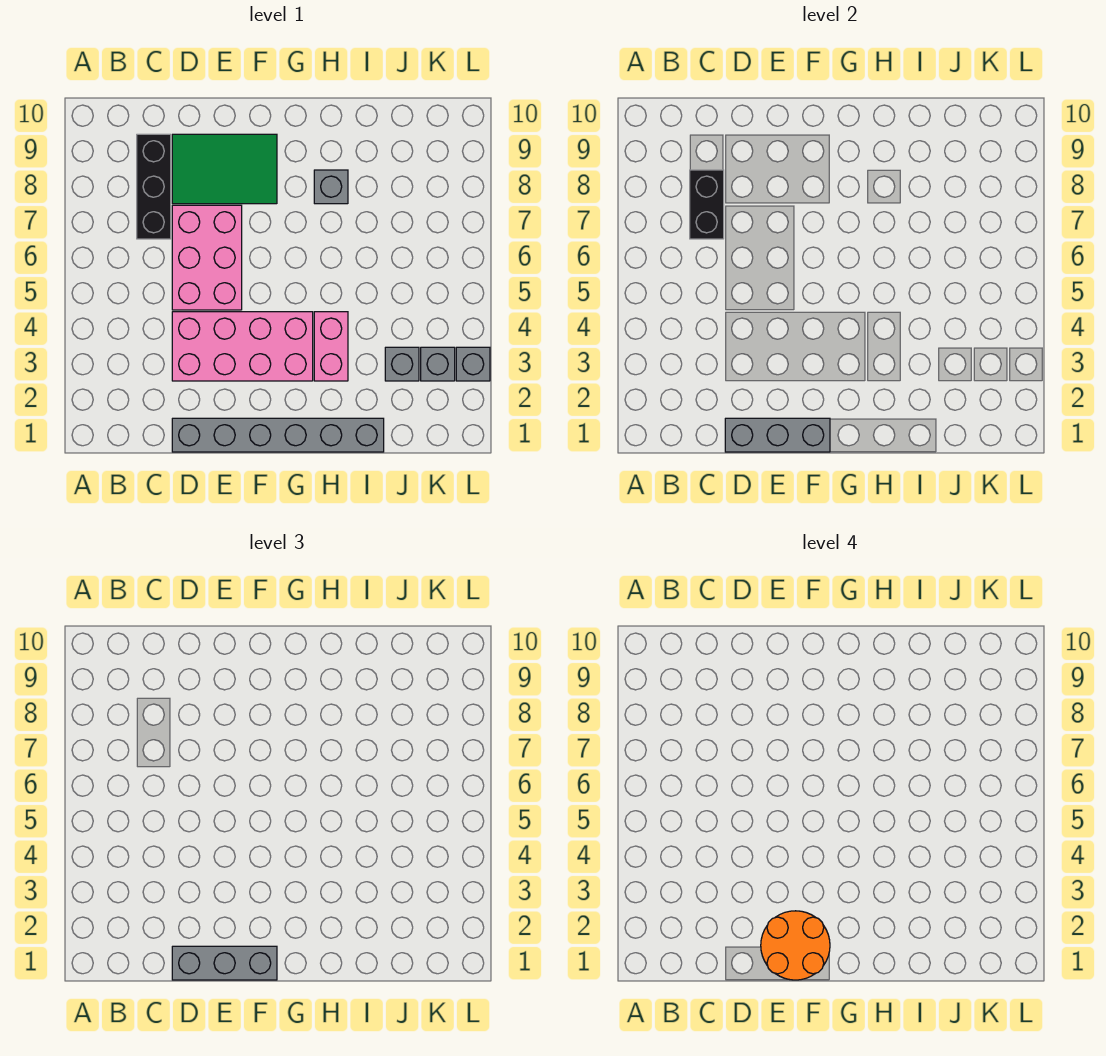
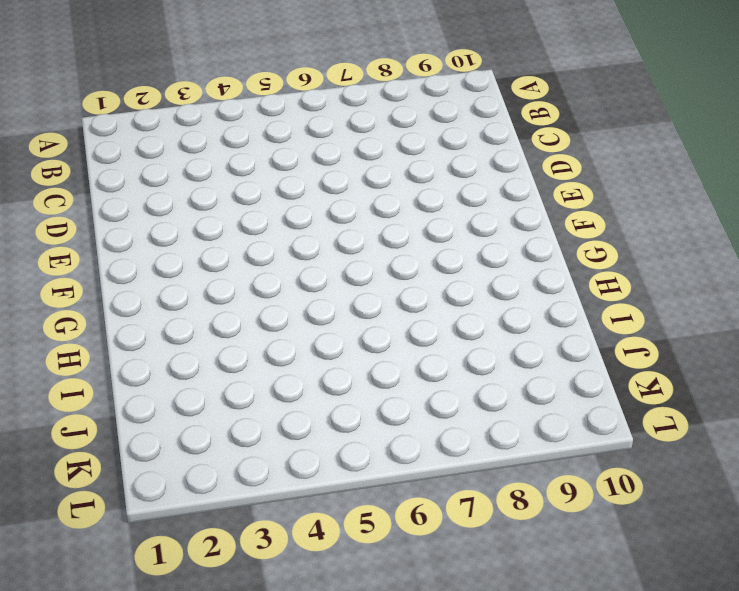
none -> black 1x3 brick [137,134,171,239]
none -> grey 1x6 brick [172,418,384,452]
none -> pink 2x4 brick [172,312,313,381]

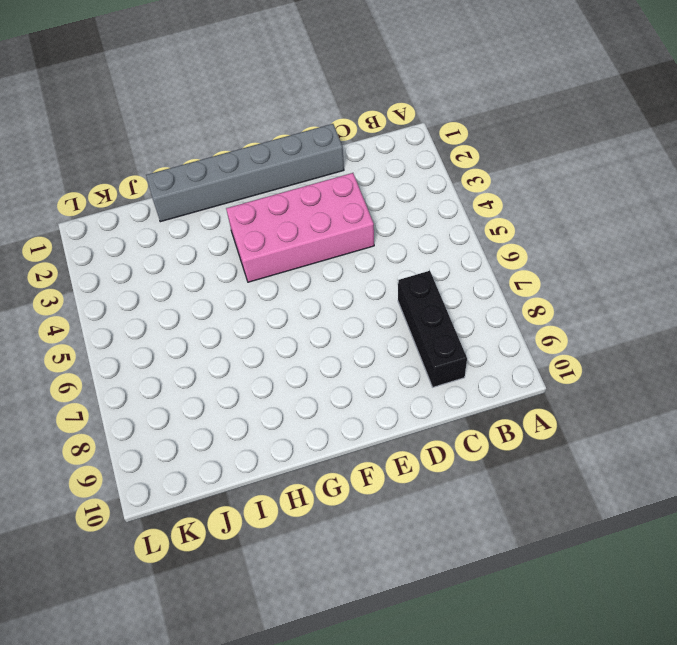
none -> pink 2x3 brick [172,205,242,310]
none -> green 2x3 tile [172,134,277,204]
none -> pink 1x2 brick [314,312,348,381]

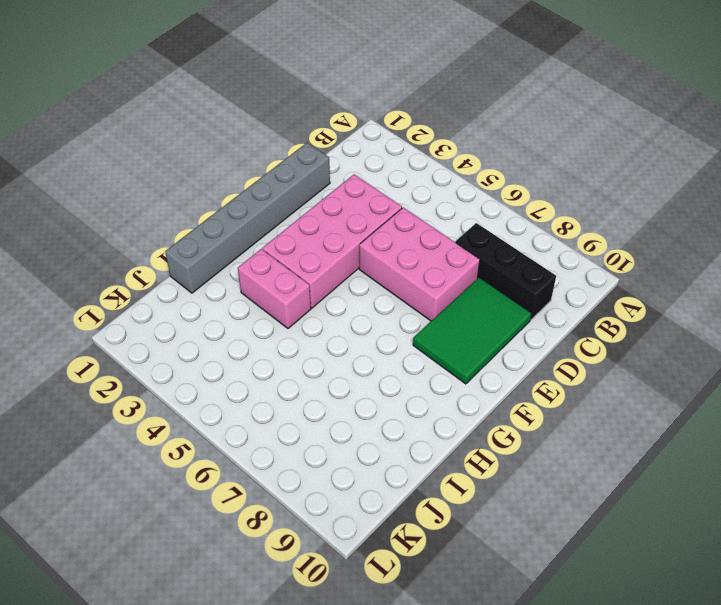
none -> grey 1x1 brick [314,170,348,204]
none -> grey 1x1 brick [385,347,419,381]
none -> grey 1x1 brick [421,347,455,381]

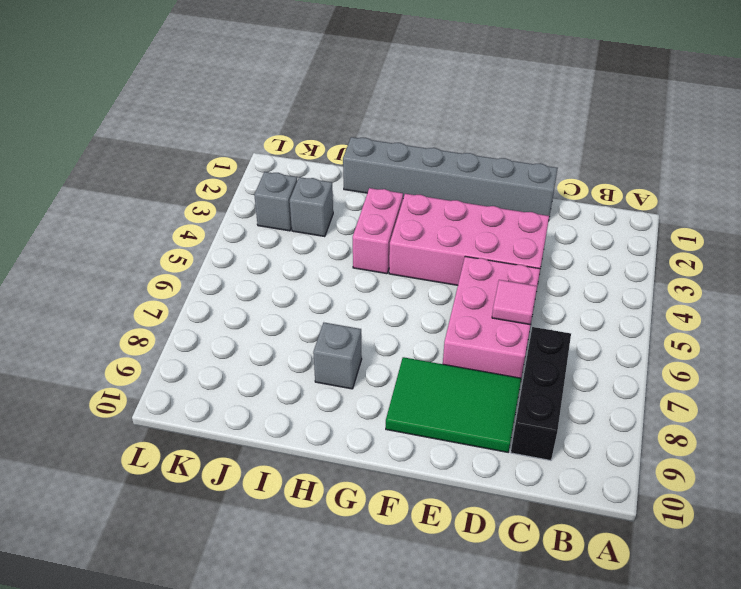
pink 1x1 tile [492,280,537,325] -> none
none -> grey 1x1 brick [456,347,490,381]
none -> black 1x2 brick [690,170,724,239]
none -> grey 1x3 brick [725,418,830,452]

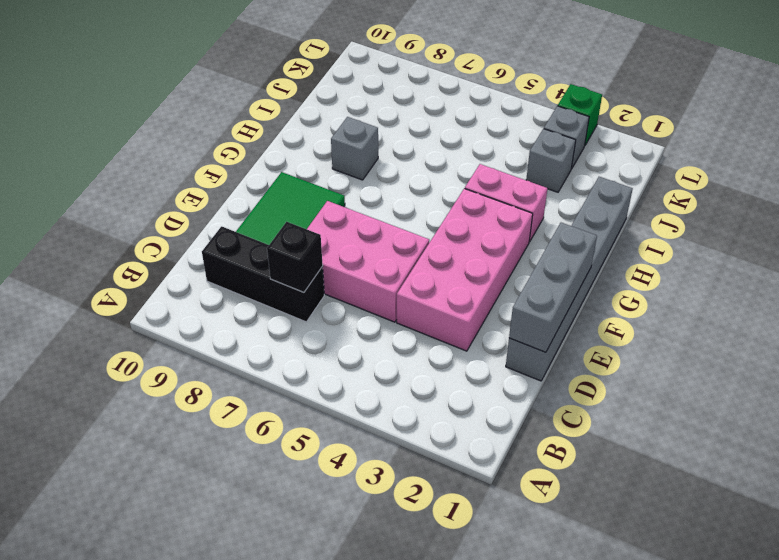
black 1x1 brick [267,222,323,293] -> black 1x2 brick [690,170,724,239]
green 1x1 brick [558,84,602,145] -> grey 1x1 brick [456,347,490,381]
none -> grey 1x3 brick [172,946,277,980]
none -> orange 2x2 round brick [761,911,830,980]

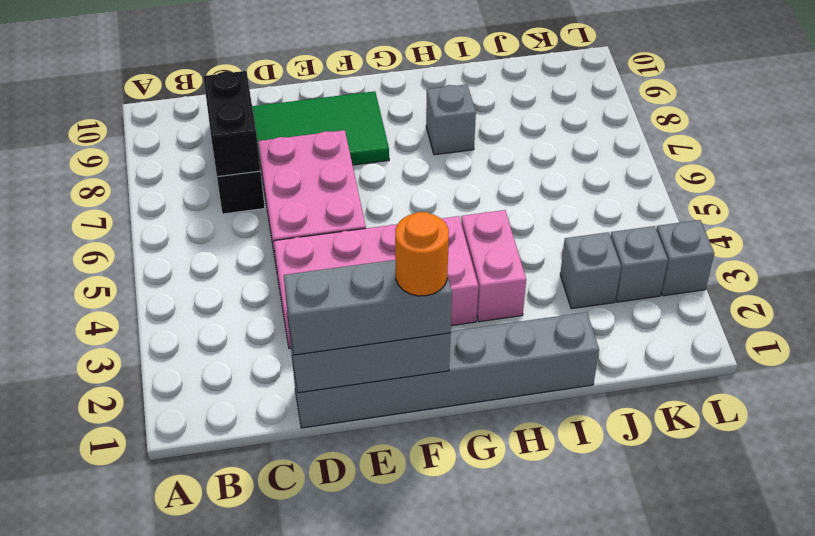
orange 1x1 round brick [395,212,449,296] -> orange 2x2 round brick [761,911,830,980]

